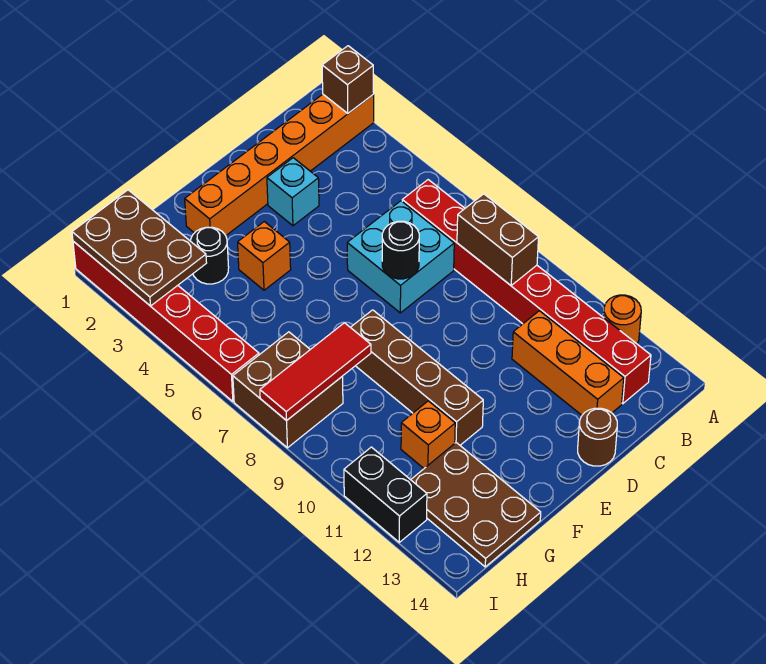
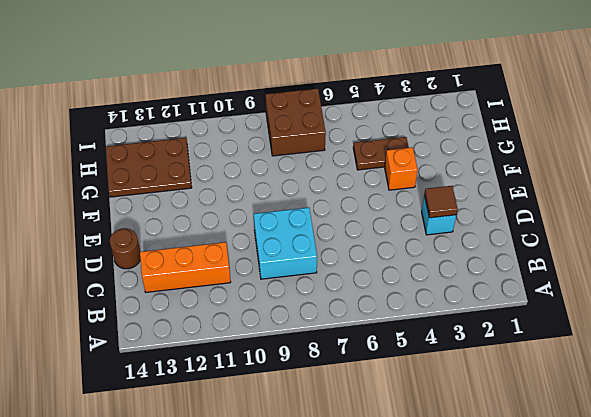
cyan 2x2 brick [254,208,317,279] -> cyan 2x2 brick moved to [347,201,454,313]
brown 1x1 tile [424,186,458,218] -> none
brown 1x2 plate [353,137,409,170] -> none
none -> orange 1x6 brick [185,94,374,235]
none -> orange 1x1 round brick [603,295,641,344]
none -> red 1x8 brick [402,180,651,404]

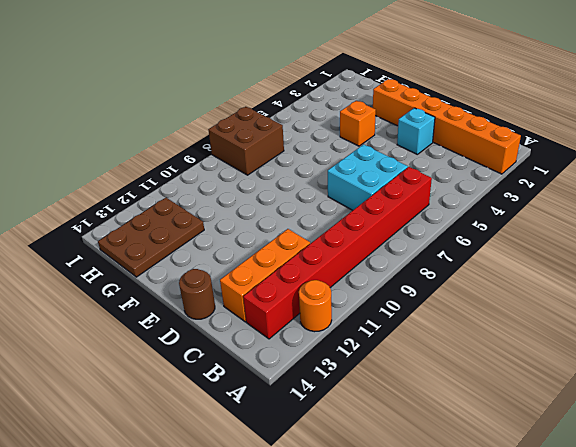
none -> brown 1x4 brick [350,310,483,445]
none -> black 1x1 round brick [191,227,229,284]
none -> orange 1x1 brick [401,401,455,468]

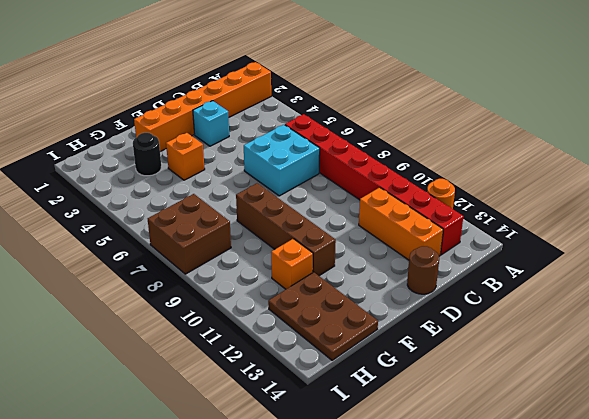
none -> red 1x6 brick [73,241,259,401]
none -> black 1x2 brick [344,447,427,542]
none -> brown 1x1 brick [322,46,374,113]

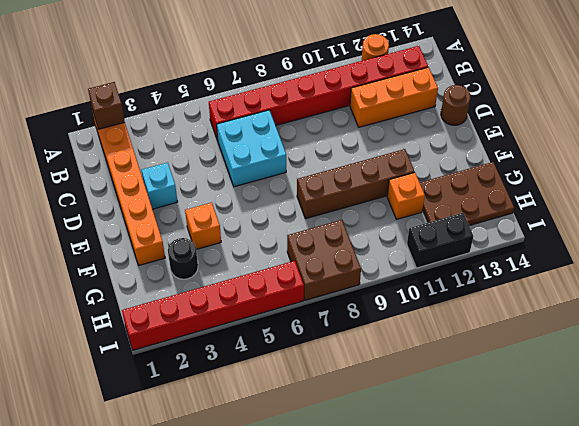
none -> brown 1x2 brick [457,194,539,285]
none -> black 1x1 round brick [382,221,419,279]
none -> red 1x3 tile [260,323,371,421]

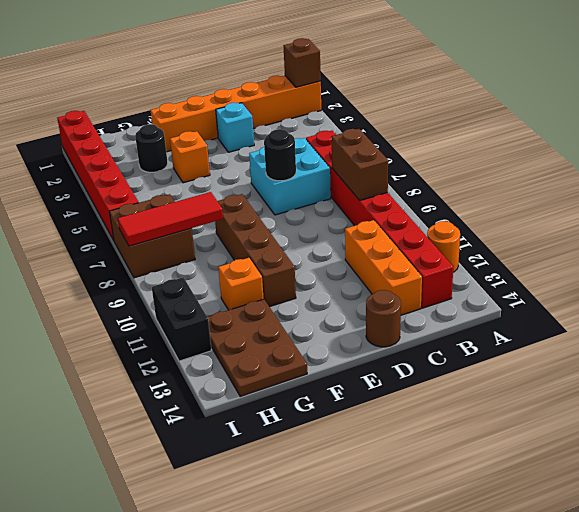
none -> brown 2x3 plate [72,190,207,306]

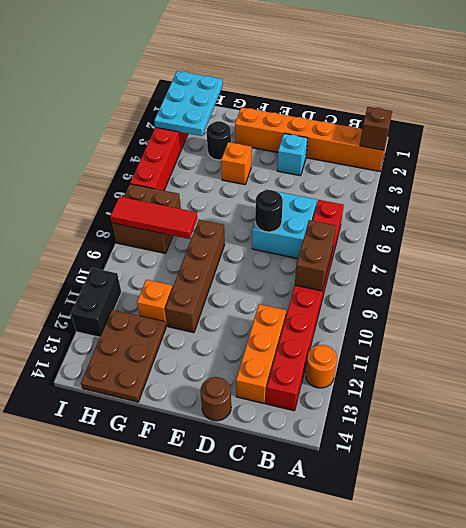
cyan 2x3 plate [154,71,223,136] -> brown 2x3 plate [72,190,207,306]

